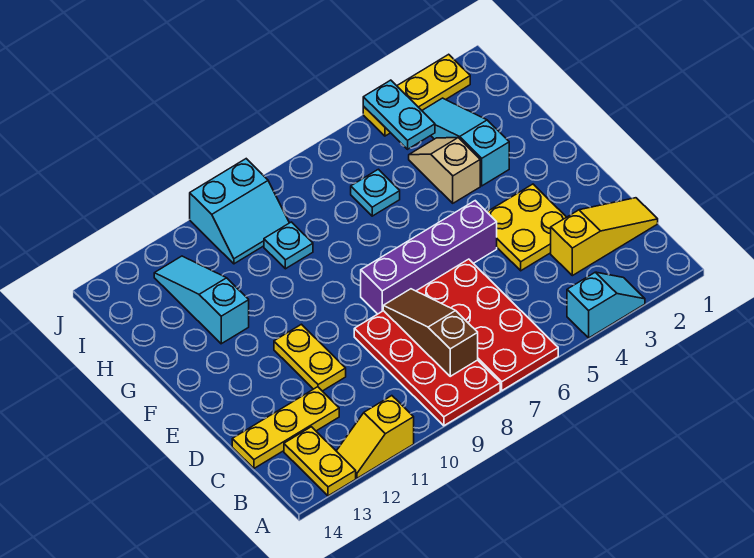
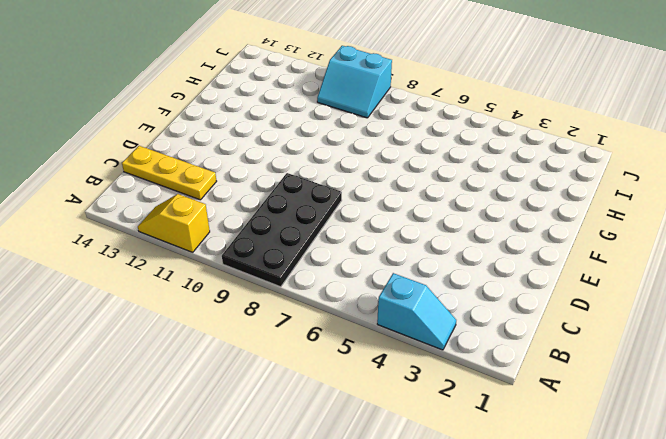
black 2x4 plate [222,173,342,287] -> red 2x4 plate [354,311,500,426]
none -> red 2x4 plate [417,259,558,391]
none -> yellow 1x2 plate [284,427,356,496]
none -> yellow 1x3 slope [551,198,658,276]

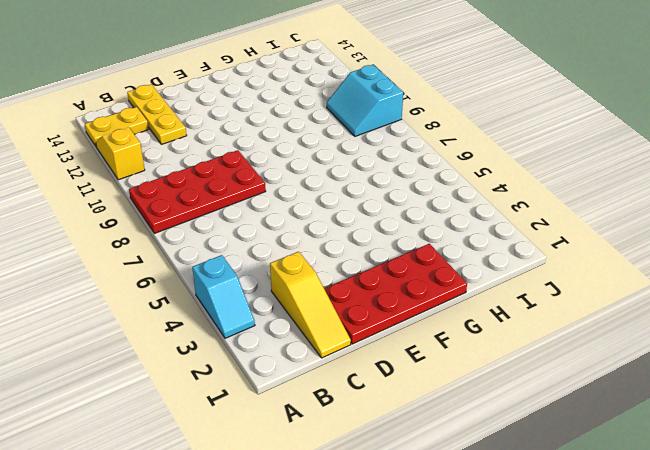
red 2x4 plate [324,244,467,344] -> red 2x4 plate moved to [417,259,558,391]
none -> yellow 2x2 plate [487,184,566,271]
none -> yellow 1x2 plate [274,324,346,391]
none -> purple 1x4 brick [361,201,497,314]

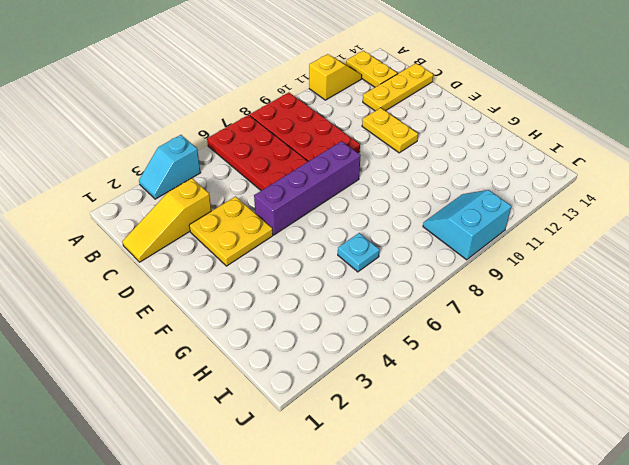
none -> cyan 1x3 slope [422,98,509,186]
none -> tan 1x2 slope [409,138,480,203]
none -> cyan 1x3 slope [154,256,249,344]

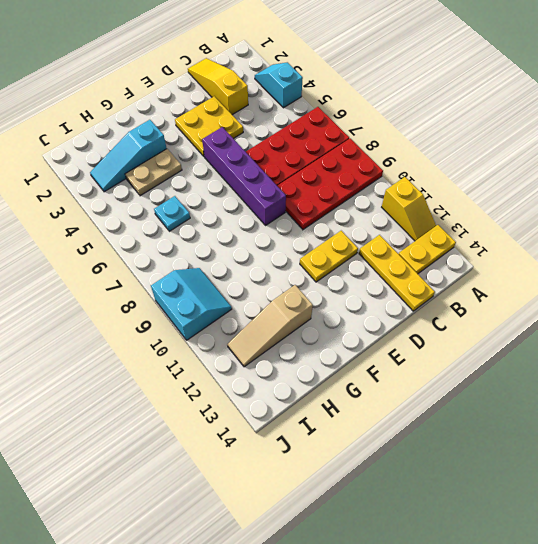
tan 1x2 plate [125,149,182,196] -> tan 1x2 slope [409,138,480,203]
tan 1x3 slope [227,285,313,367] -> cyan 1x3 slope [154,256,249,344]
none -> cyan 1x1 plate [264,222,313,269]
none -> yellow 1x3 plate [363,54,470,136]
none -> brown 1x3 slope [383,289,478,376]

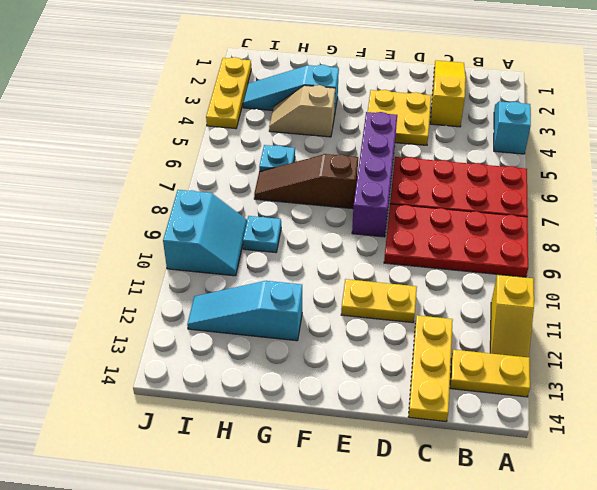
brown 1x3 slope [254,154,358,209] -> brown 1x3 slope moved to [383,289,478,376]
none -> cyan 1x2 plate [363,80,435,149]

